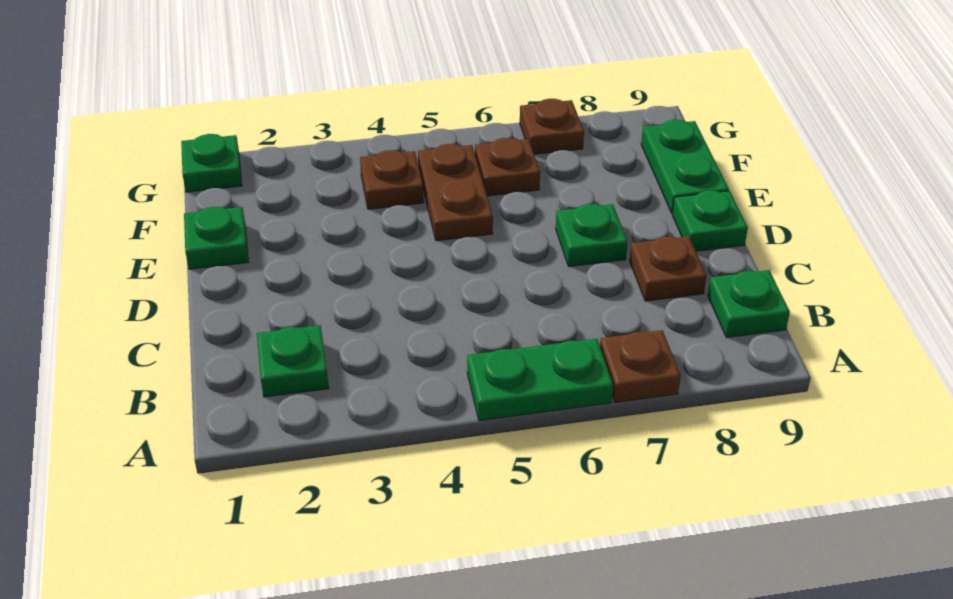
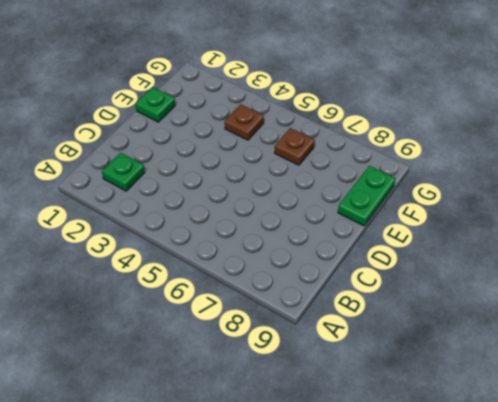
none -> green 1x2 plate [467,339,613,421]
none -> brown 1x1 plate [600,330,681,403]
none -> green 1x1 plate [708,270,790,338]

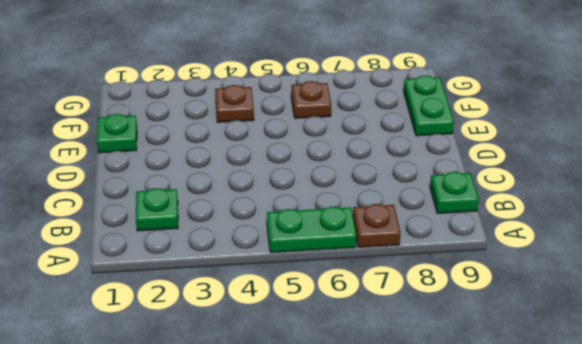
none -> brown 1x1 plate [630,236,706,301]
none -> green 1x1 plate [556,204,628,267]
none -> green 1x1 plate [672,191,748,251]

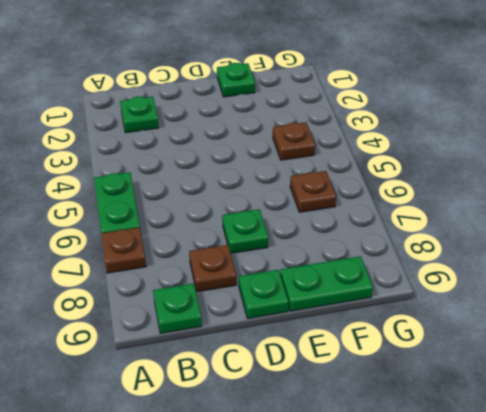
none -> brown 1x2 plate [418,144,493,241]
none -> green 1x1 plate [181,134,242,192]
none -> brown 1x1 plate [520,99,584,154]

